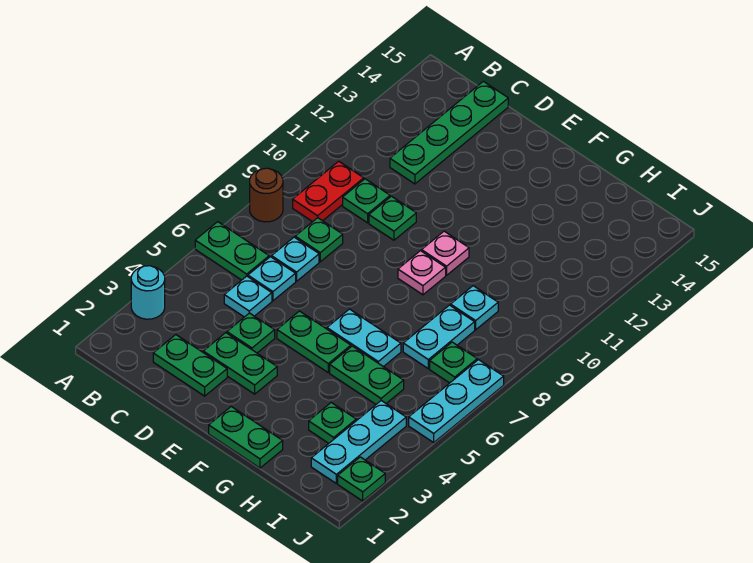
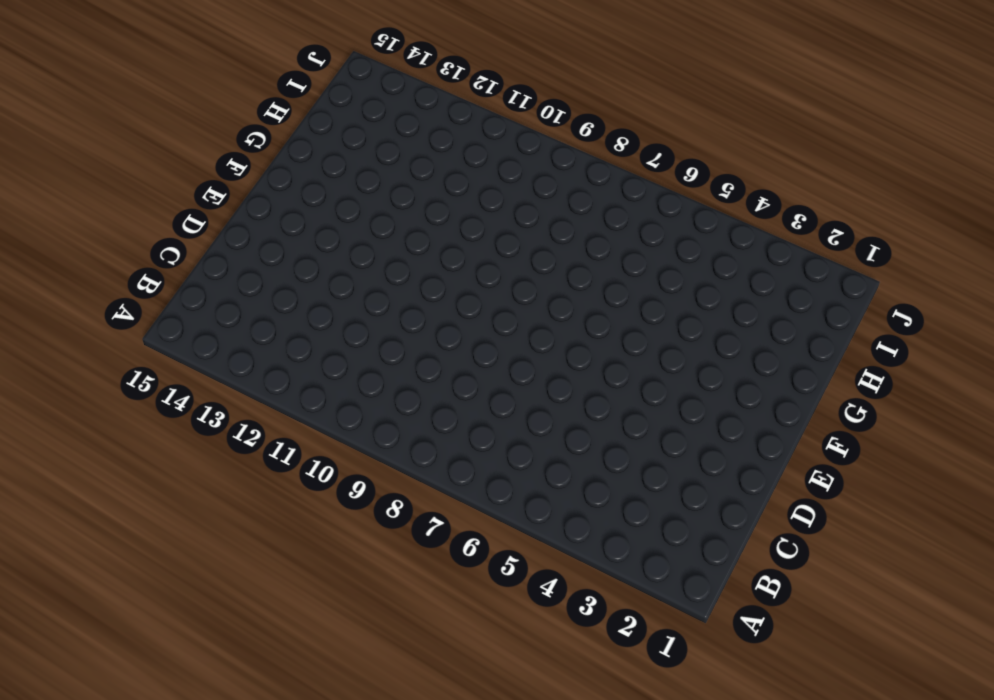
none -> cyan 1x1 round brick [131,266,165,319]
none -> green 1x2 plate [195,222,269,280]
none -> brown 1x1 round brick [250,168,283,222]

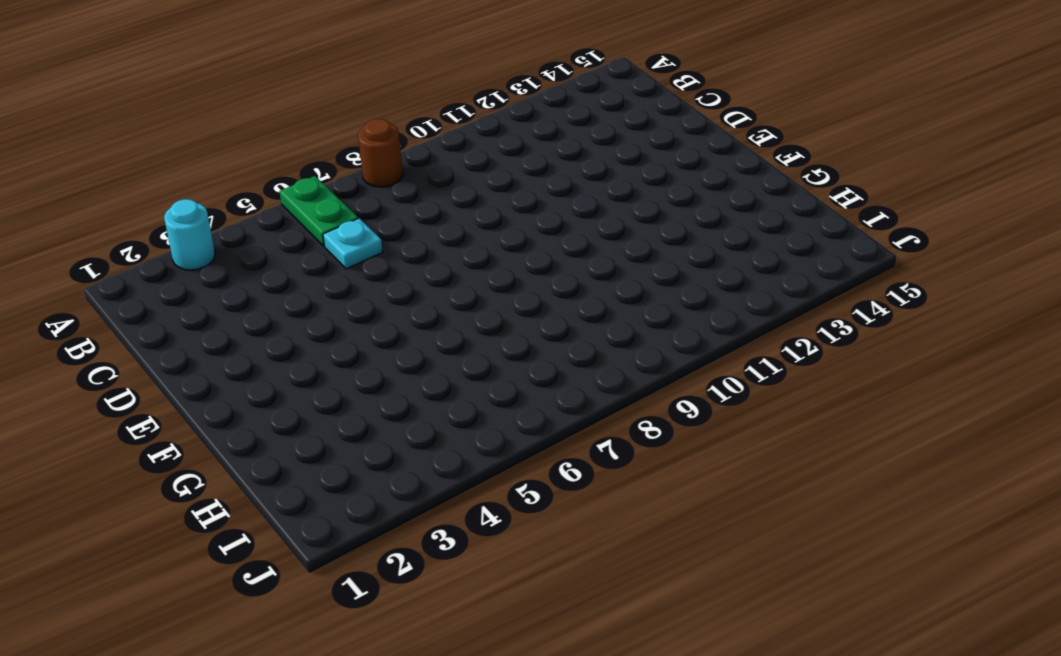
none -> red 1x2 plate [293,161,364,222]
none -> green 1x2 plate [153,335,227,396]
none -> cyan 1x1 plate [224,276,272,317]

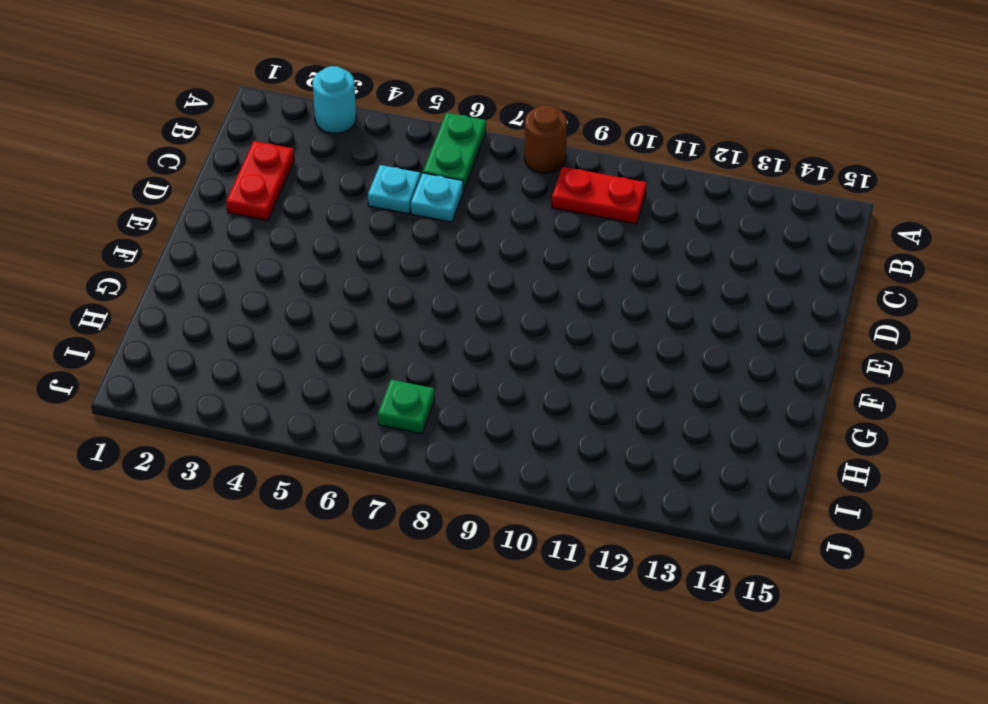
red 1x2 plate [226,141,294,221] -> green 1x2 plate [153,335,227,396]
none -> cyan 1x1 plate [272,237,319,281]
none -> green 1x1 plate [295,218,343,262]
none -> green 1x1 plate [343,179,390,223]

